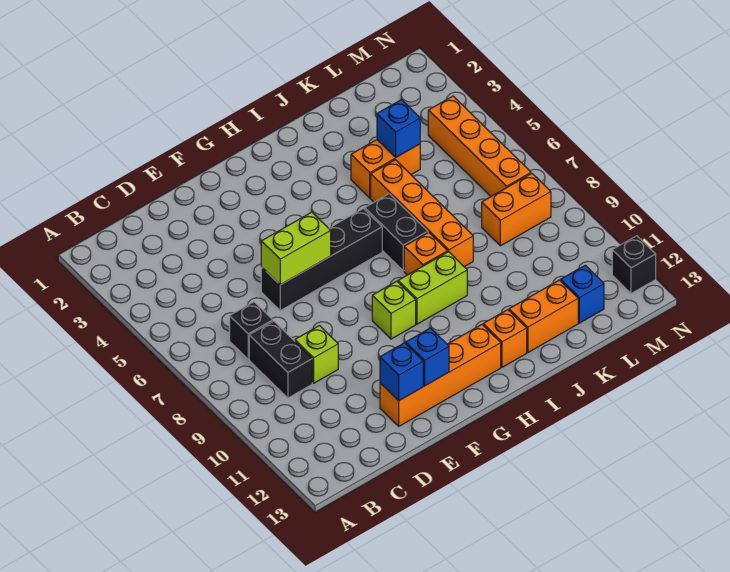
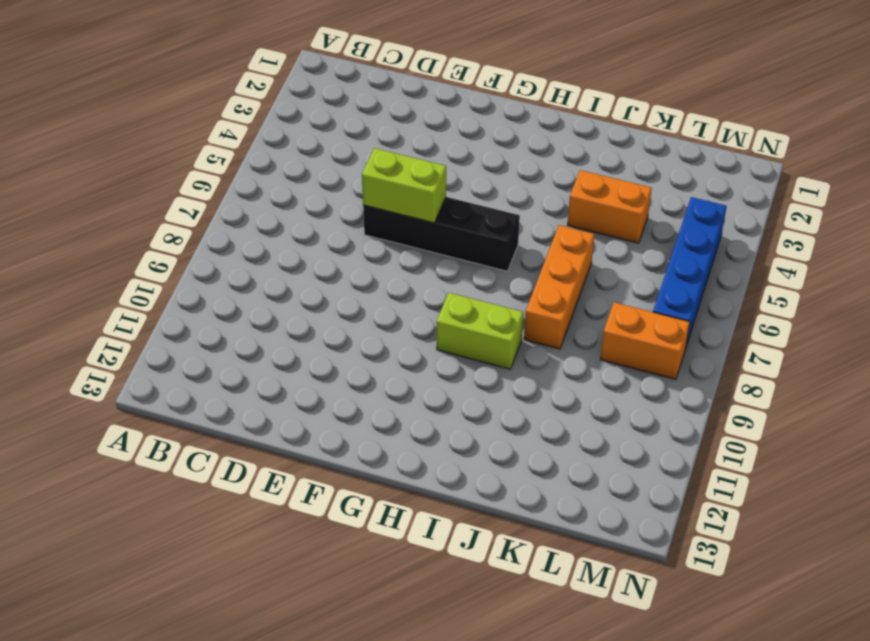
orange 1x3 brick [524,225,594,349] -> orange 1x4 brick [371,160,473,267]
blue 1x4 brick [653,197,727,346] -> orange 1x4 brick [428,96,531,196]
none -> black 1x1 brick [230,302,273,359]
none -> black 1x2 brick [249,321,312,398]
none -> lime 1x1 brick [295,326,338,383]

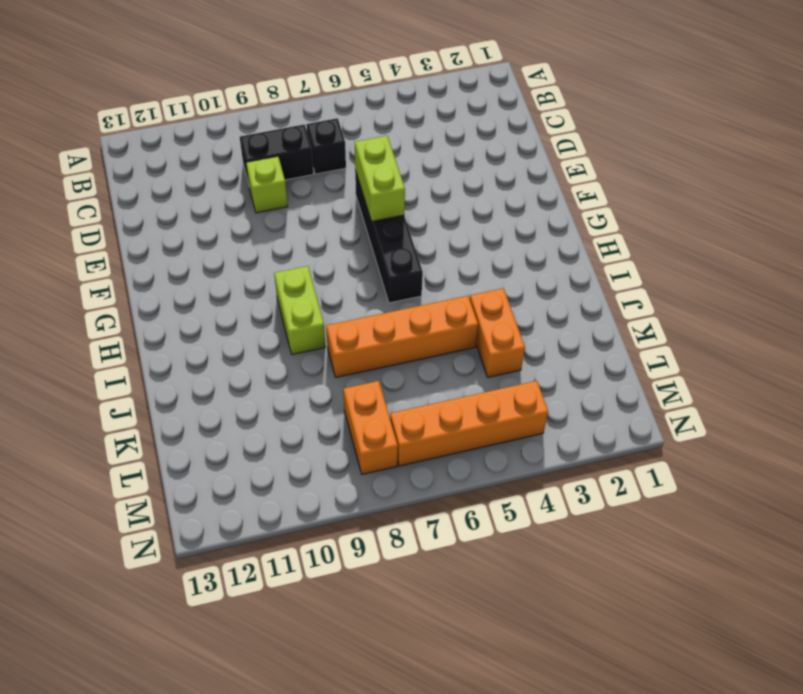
none -> orange 1x4 brick [380,325,501,426]
none -> lime 1x1 brick [372,281,416,339]
none -> black 1x2 brick [365,194,428,271]

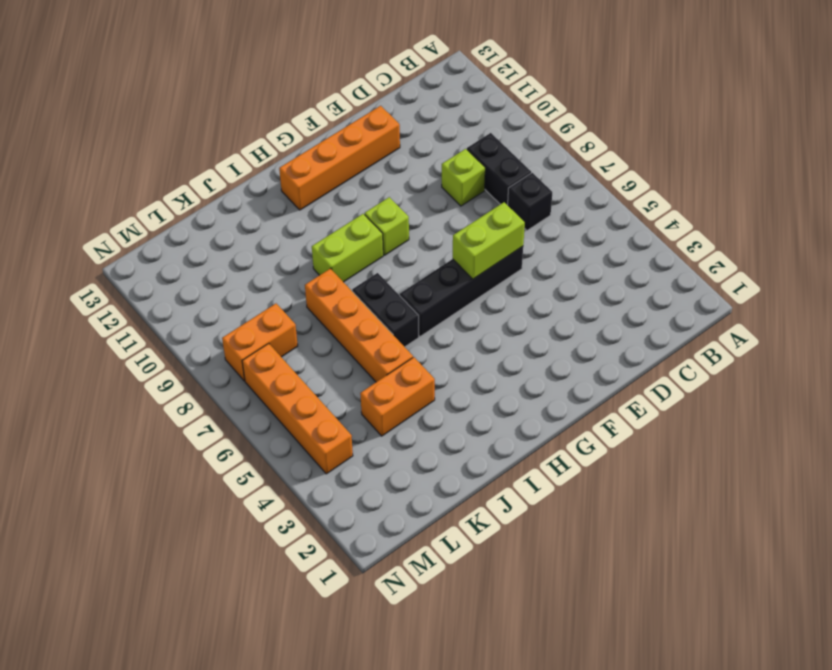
none -> orange 1x1 brick [404,232,448,275]
none -> orange 1x1 brick [483,310,527,367]
none -> orange 1x2 brick [509,280,578,352]

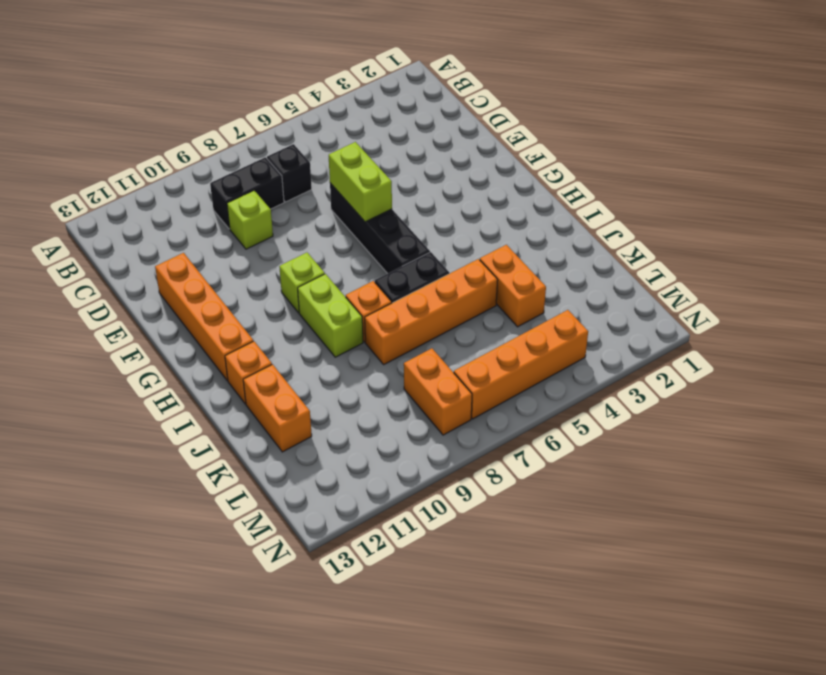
none -> blue 1x1 brick [561,265,604,323]
none -> black 1x1 brick [612,236,656,294]
none -> blue 1x1 brick [380,343,423,401]

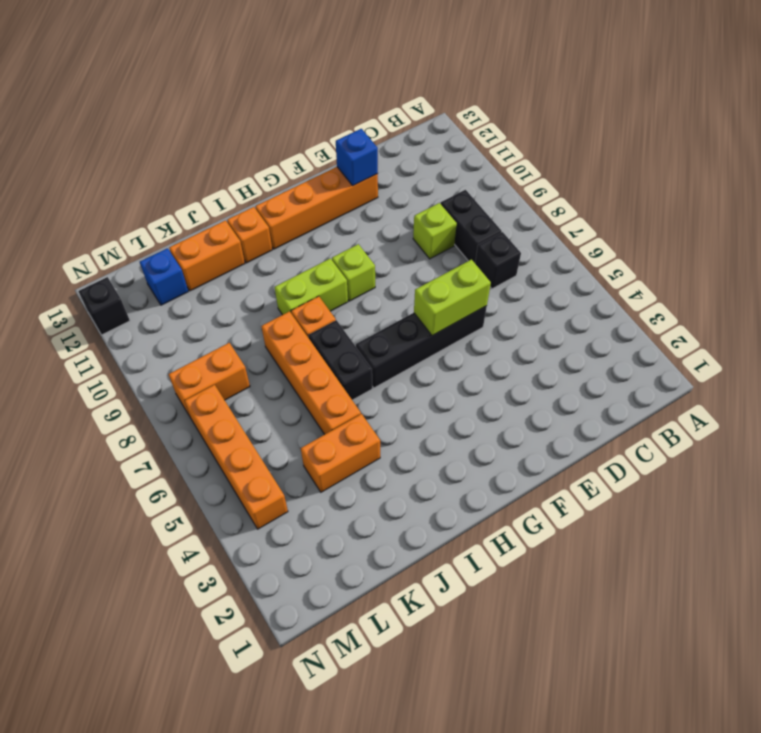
none -> blue 1x1 brick [406,328,449,386]
none -> blue 1x1 brick [377,100,420,158]

